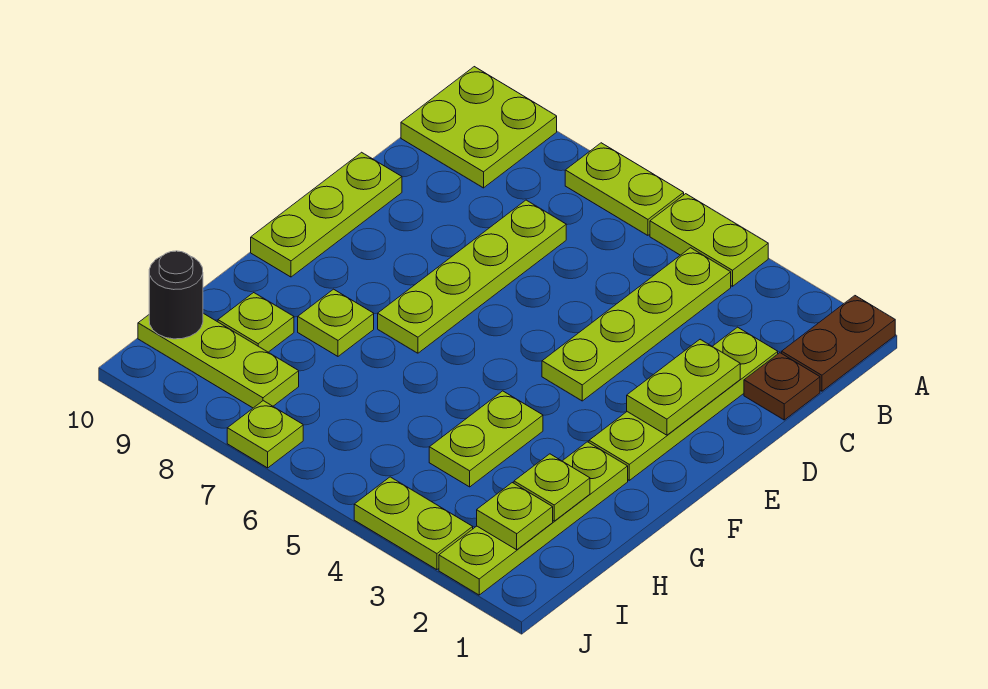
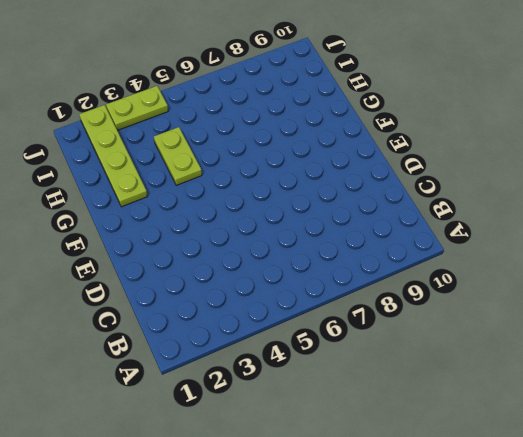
none -> brown 1x2 plate [782,296,895,391]
none -> lime 1x2 plate [650,194,768,286]
none -> lime 1x2 plate [565,143,684,235]

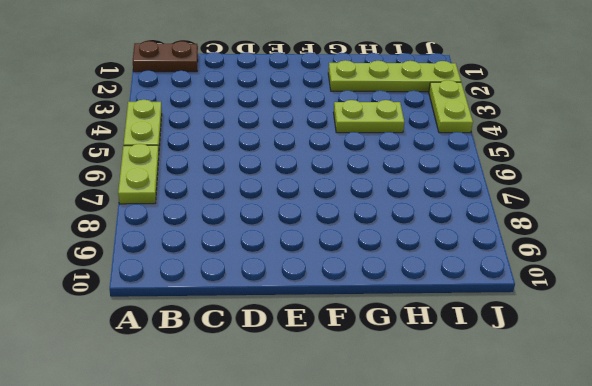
none -> lime 2x2 plate [401,67,557,188]
none -> lime 1x4 plate [542,248,731,401]
none -> brown 1x1 plate [744,353,820,420]

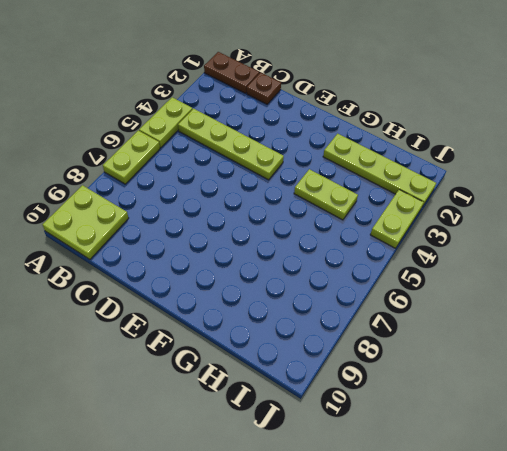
none -> lime 1x4 plate [589,327,778,480]
none -> lime 1x4 plate [378,200,566,353]
none -> lime 1x3 plate [251,152,402,277]

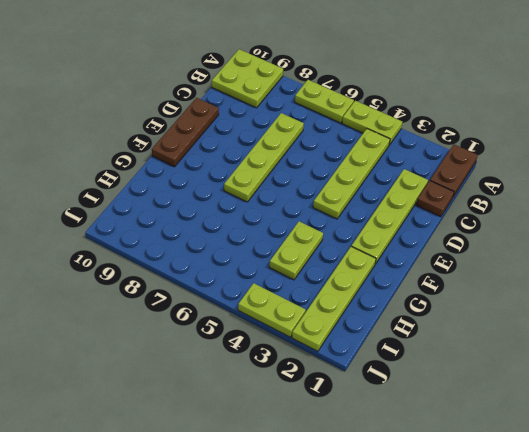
brown 1x3 plate [152,98,219,167] -> lime 1x3 plate [251,152,402,277]
none -> lime 1x1 plate [298,289,374,356]
none -> lime 1x1 plate [218,293,294,352]
none -> lime 1x3 plate [138,313,299,408]

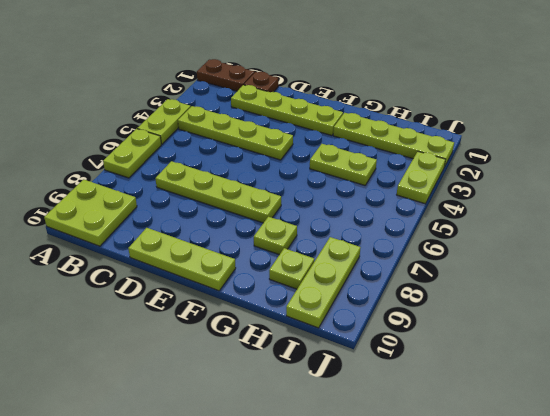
none -> lime 1x1 plate [227,401,303,468]
none -> lime 1x2 plate [627,339,740,435]
none -> lime 1x1 plate [514,454,590,521]

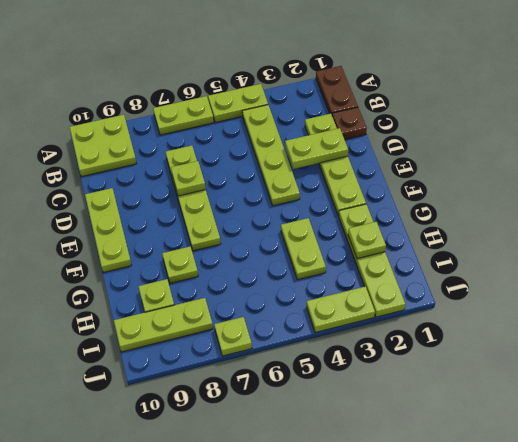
lime 1x2 plate [285,128,348,169] -> lime 1x2 plate turned to [627,339,740,435]
lime 1x1 plate [171,161,206,196] -> lime 1x1 plate moved to [477,483,553,550]
none -> black 1x1 round brick [149,251,203,339]

